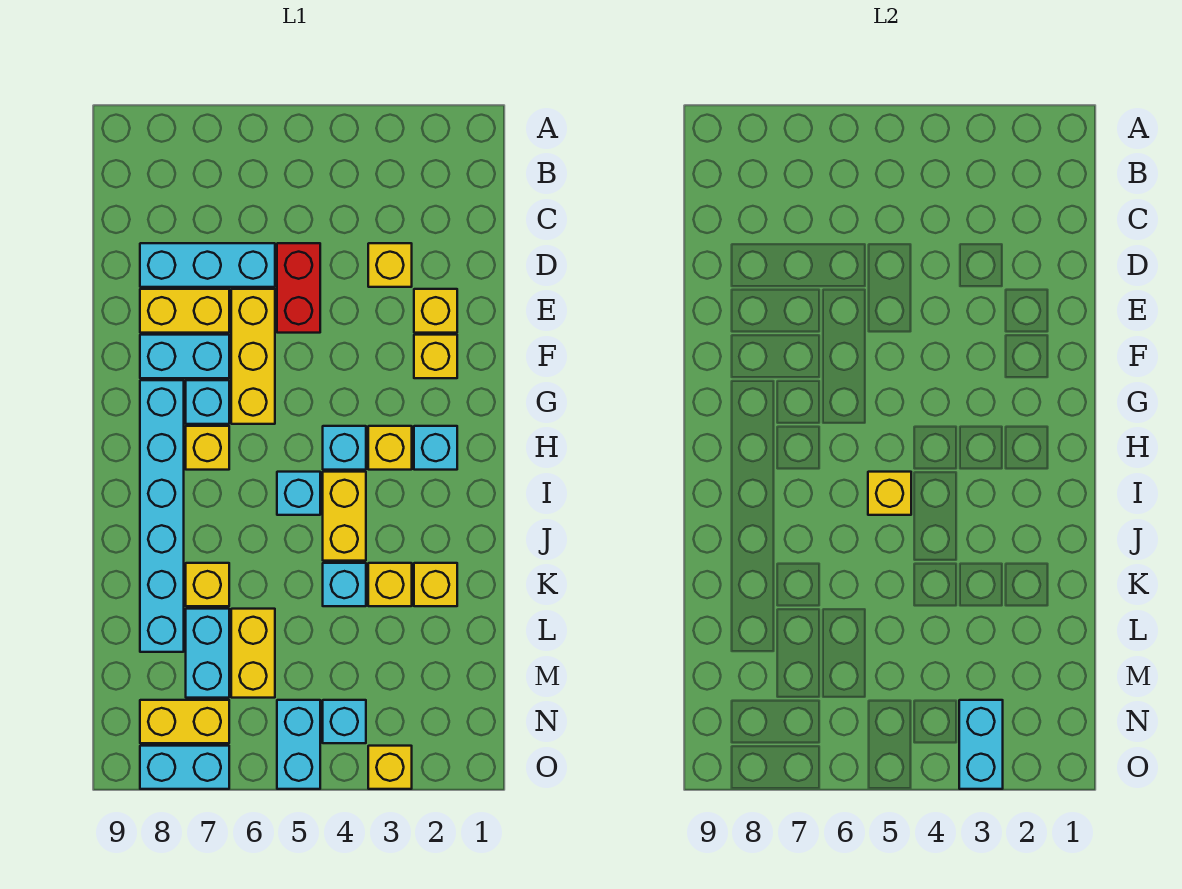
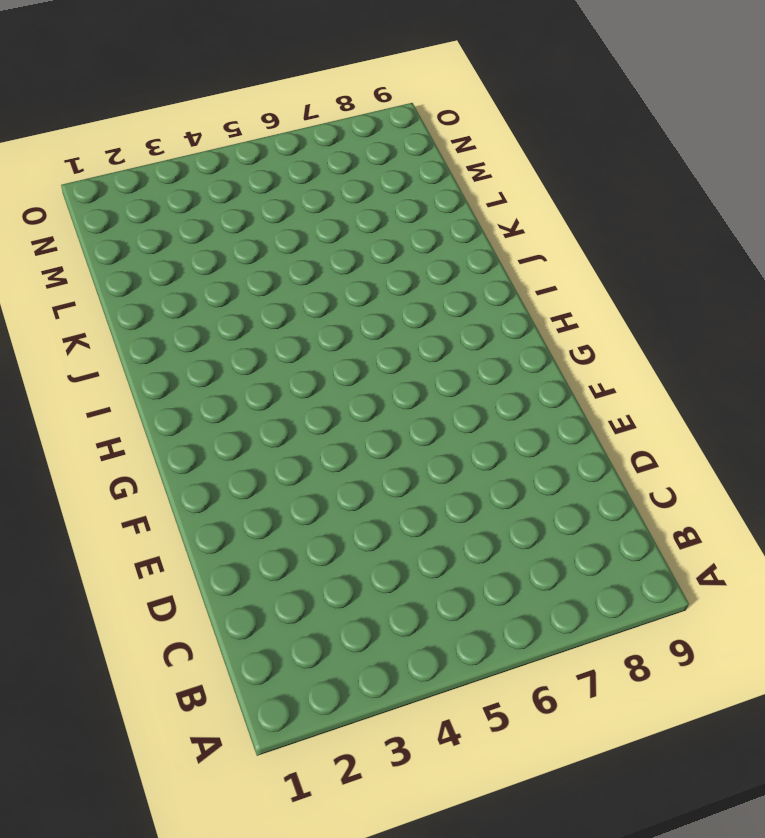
none -> yellow 1x1 brick [368,243,412,287]
none -> red 1x2 brick [277,243,320,333]
none -> cyan 1x3 brick [140,243,275,287]

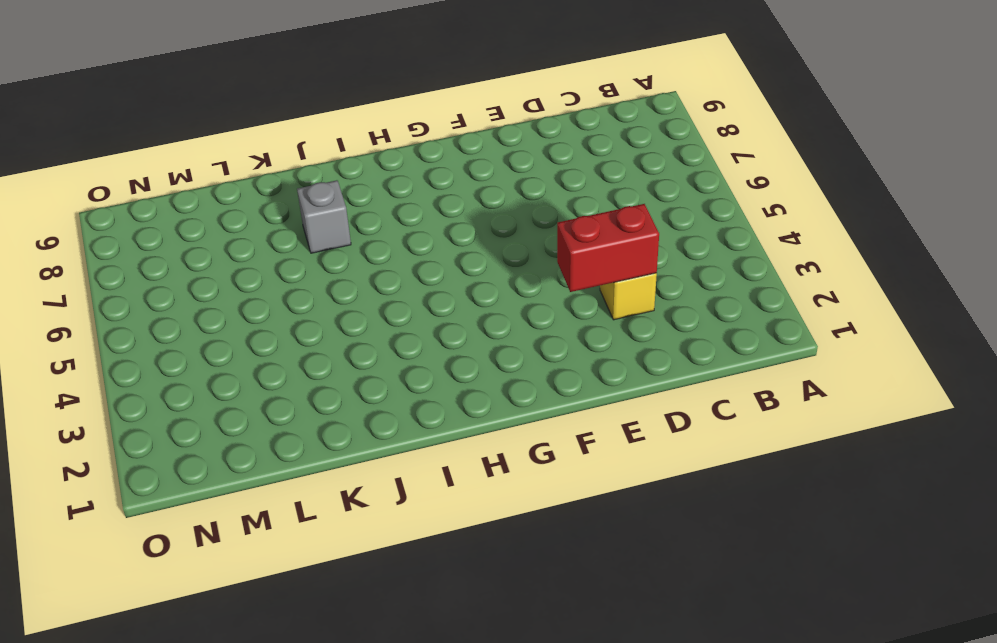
red 1x2 brick [557,204,659,292] -> red 1x2 brick moved to [277,243,320,333]
grey 1x1 brick [297,180,351,253] -> none
none -> cyan 1x3 brick [140,243,275,287]
none -> yellow 1x1 brick [414,289,457,333]
none -> yellow 1x3 brick [231,289,275,424]

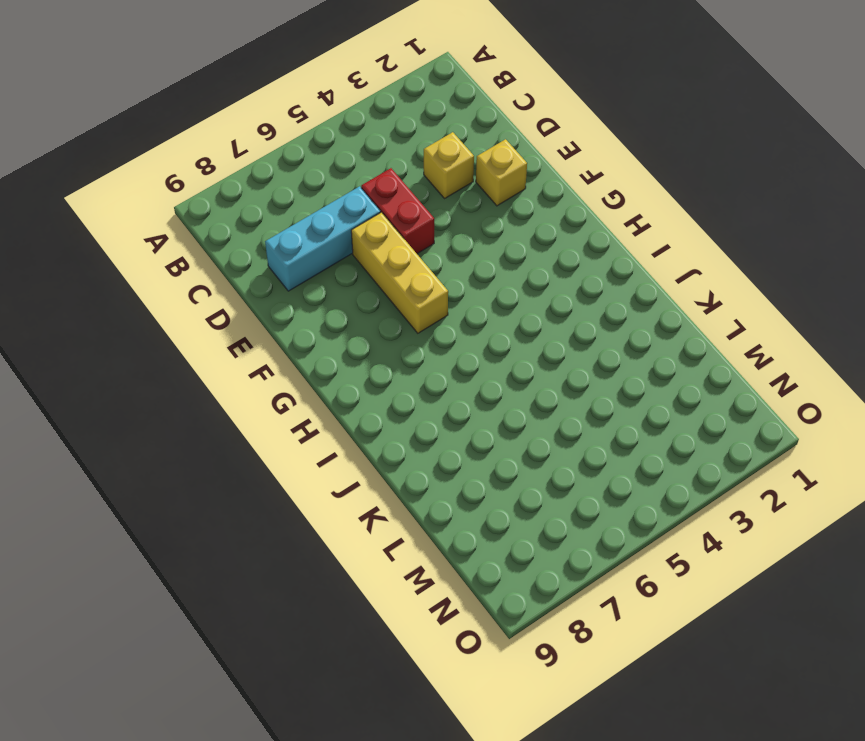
none -> yellow 1x2 brick [140,289,229,333]
none -> yellow 1x1 brick [414,335,457,378]
none -> cyan 1x2 brick [140,335,229,378]

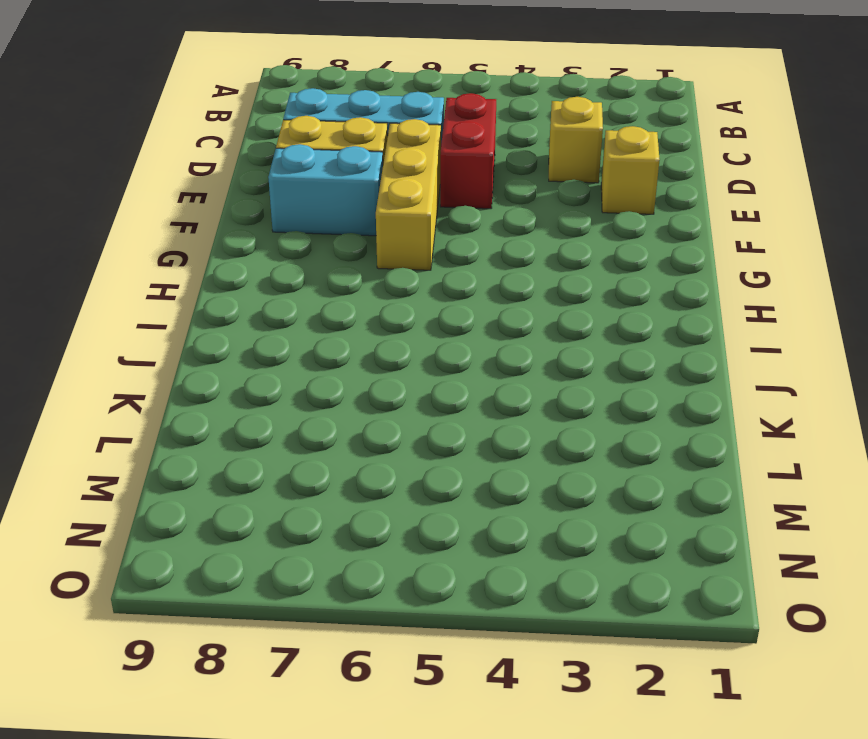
none -> yellow 1x1 brick [414,335,457,378]
none -> cyan 1x1 brick [186,380,229,424]
none -> cyan 1x6 brick [140,380,184,652]

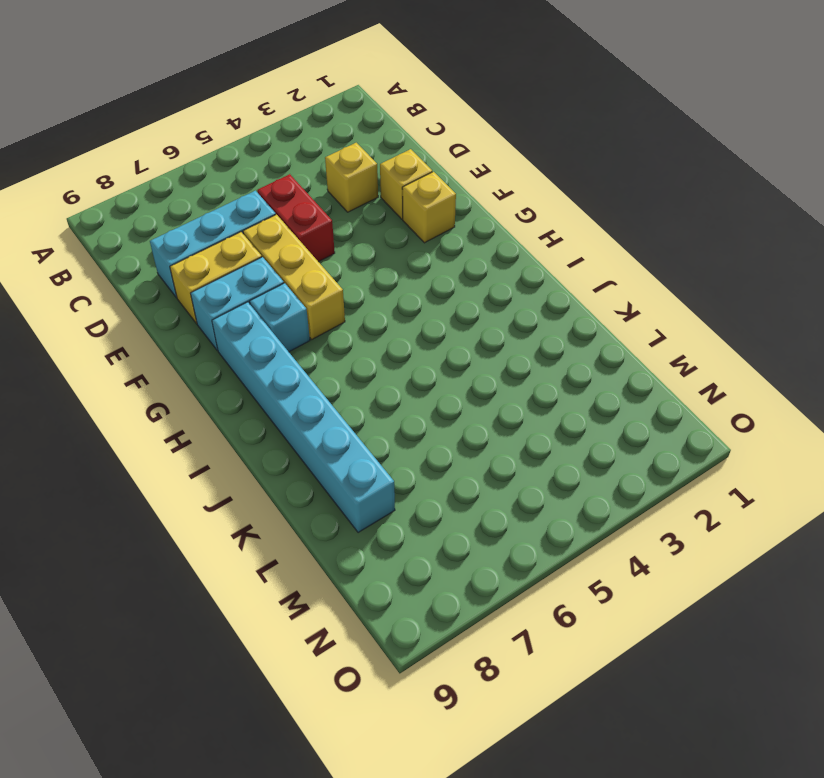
none -> cyan 1x1 brick [414,426,457,470]
none -> yellow 1x1 brick [368,426,412,470]
none -> cyan 1x1 brick [323,426,366,470]

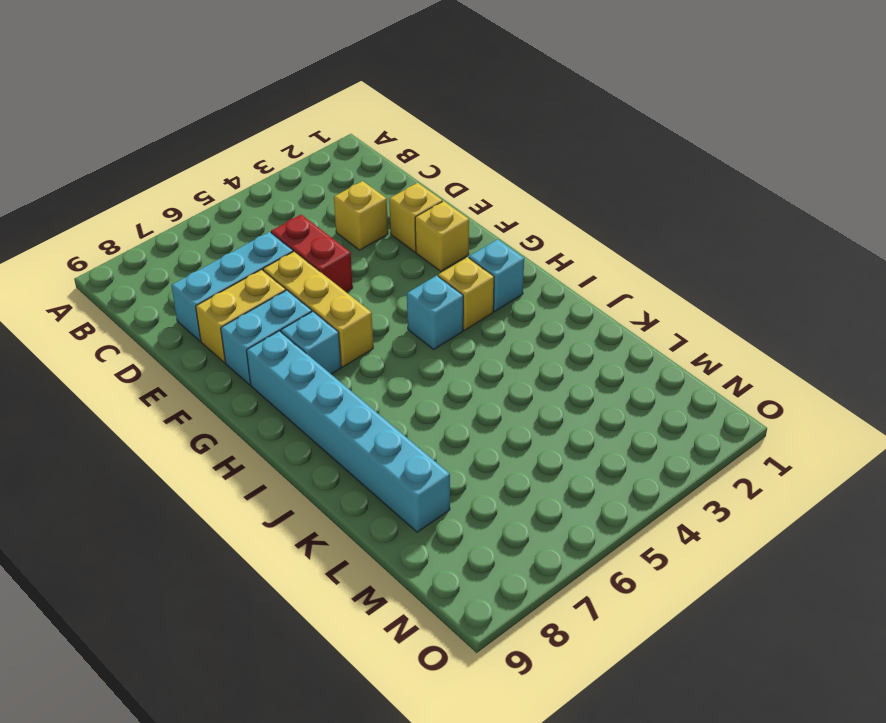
none -> yellow 1x1 brick [186,426,229,470]
none -> yellow 1x2 brick [323,472,366,561]
none -> cyan 1x1 brick [277,472,320,515]

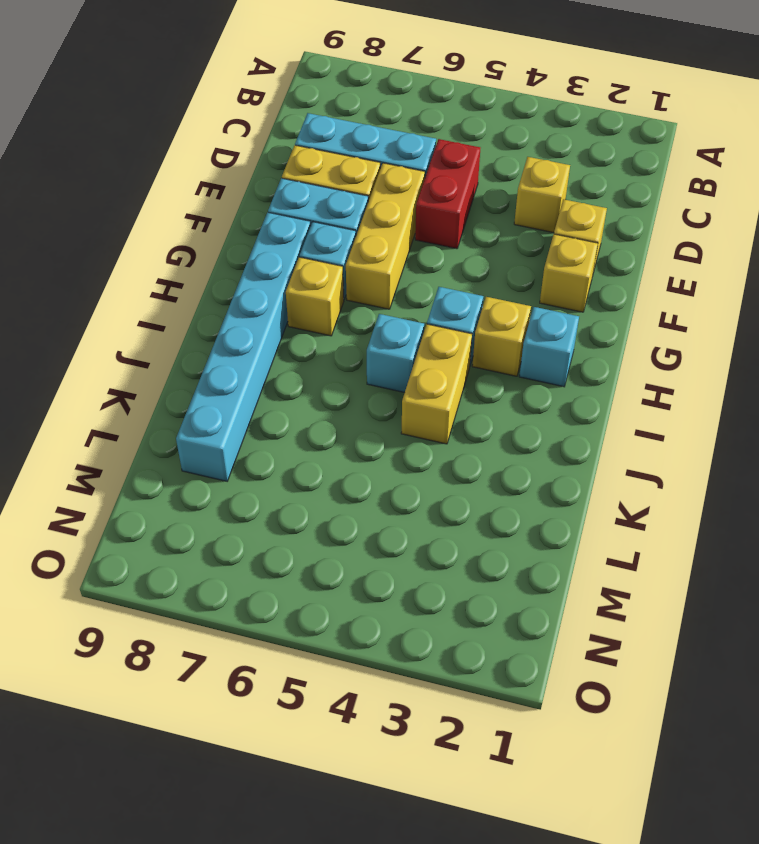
none -> yellow 1x1 brick [414,563,457,606]
none -> yellow 1x1 brick [368,563,412,606]
none -> cyan 1x1 brick [323,563,366,606]

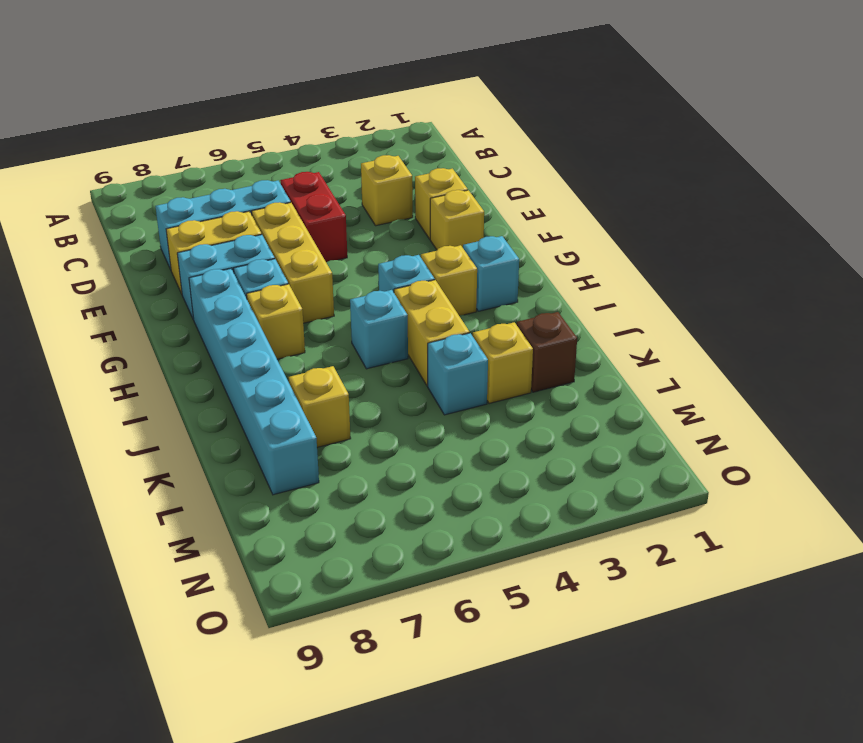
brown 1x1 brick [517,312,577,392] -> yellow 1x1 brick [414,563,457,606]
none -> yellow 1x2 brick [231,609,275,698]
none -> cyan 1x2 brick [186,609,229,698]
none -> cyan 1x1 brick [323,700,366,743]

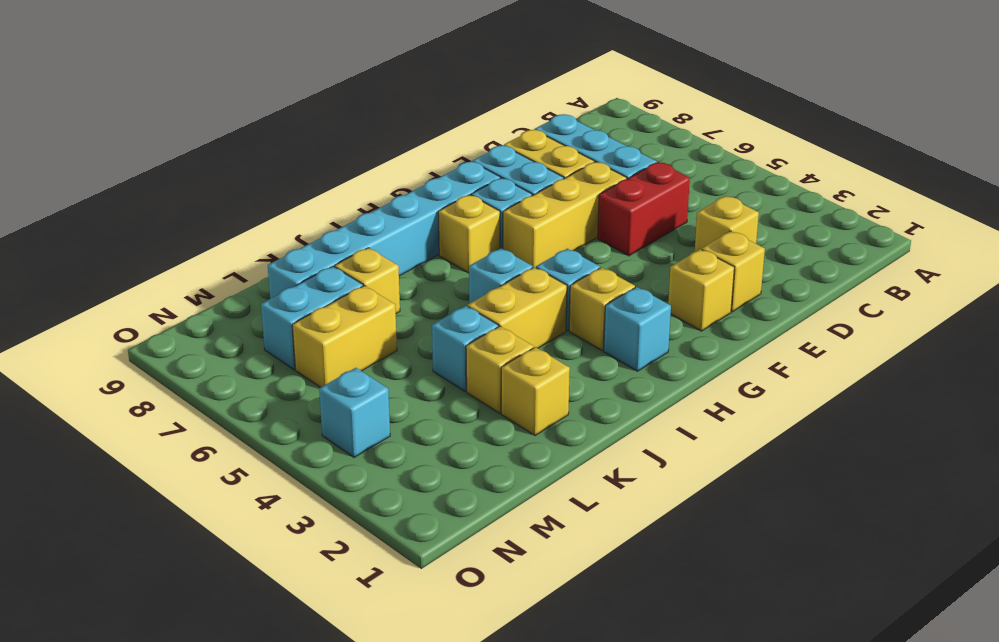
none -> cyan 1x2 brick [277,700,320,789]
none -> yellow 1x2 brick [140,700,229,743]
none -> yellow 1x1 brick [368,746,412,789]

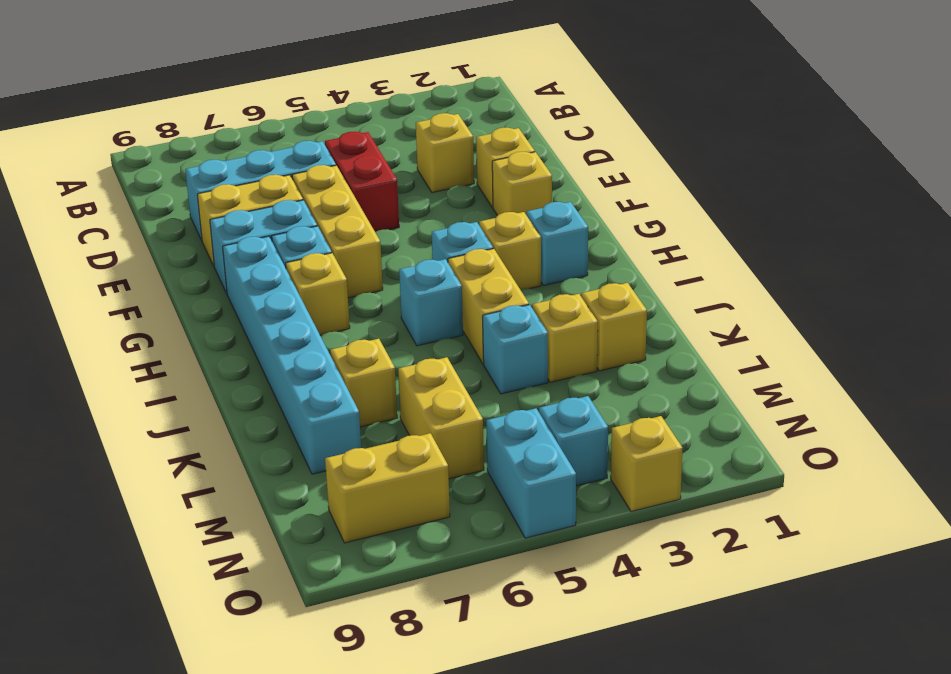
none -> cyan 1x2 brick [186,609,229,698]
none -> cyan 1x2 brick [140,746,229,789]
none -> yellow 1x1 brick [868,472,911,515]

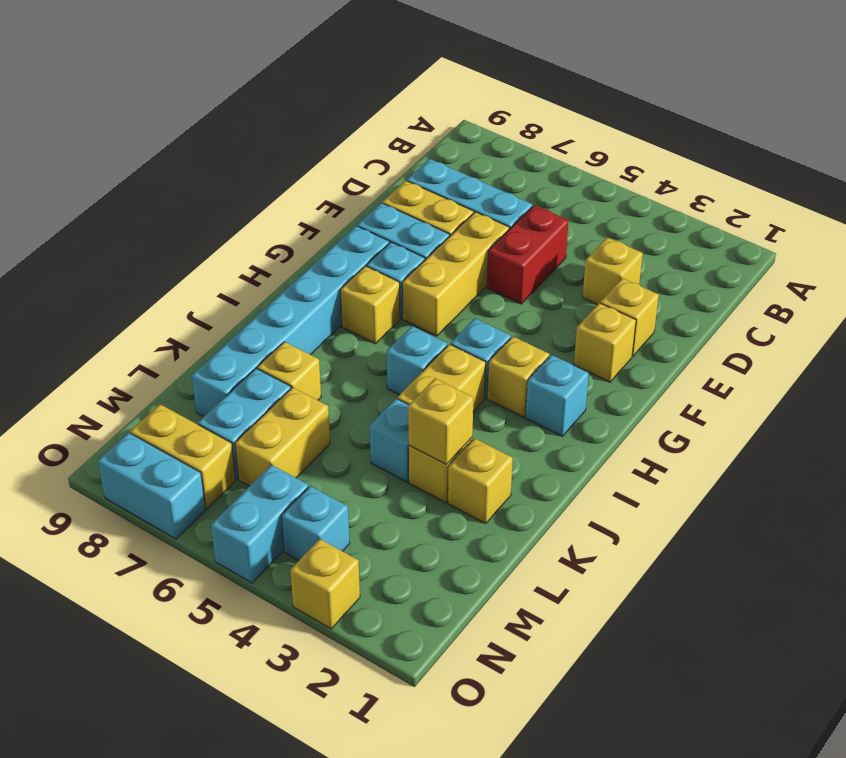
yellow 1x1 brick [408,378,473,465] -> yellow 1x1 brick moved to [868,472,911,515]
none -> cyan 1x2 brick [959,700,1003,789]

